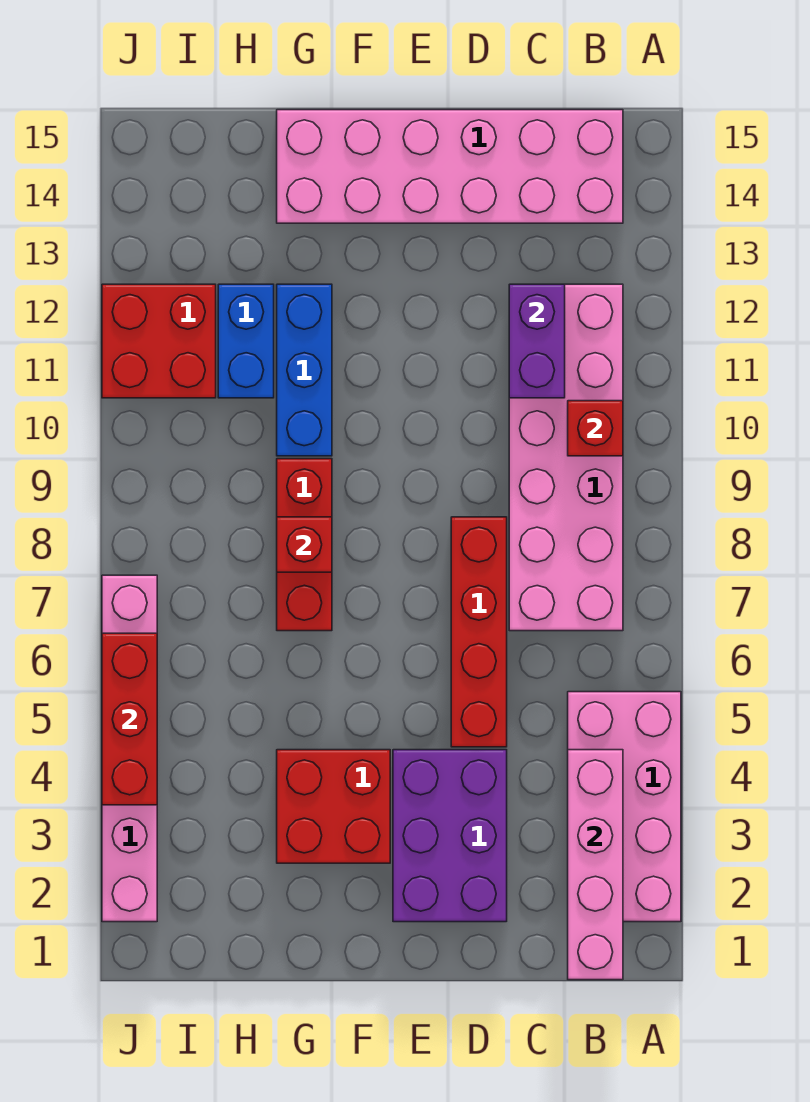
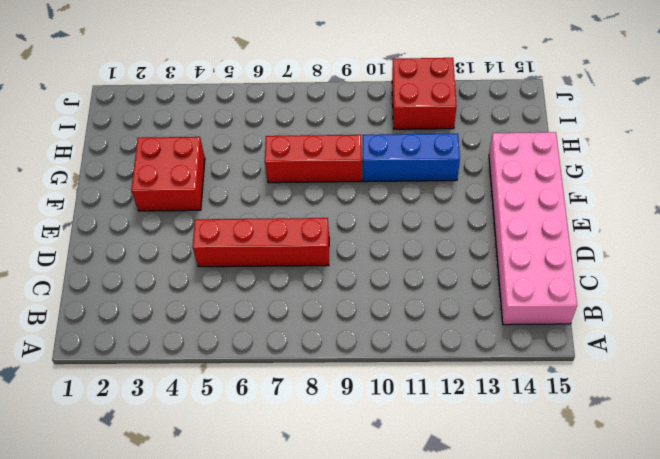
none -> pink 2x4 brick [568,692,681,922]
none -> pink 2x6 brick [509,284,623,631]
none -> purple 2x3 brick [393,750,507,922]

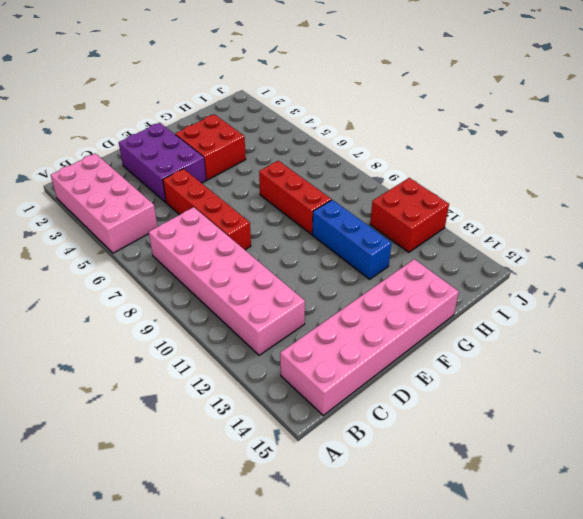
none -> blue 1x2 brick [218,284,274,398]
none -> pink 1x6 brick [102,575,157,922]
none -> pink 1x4 brick [568,750,623,980]

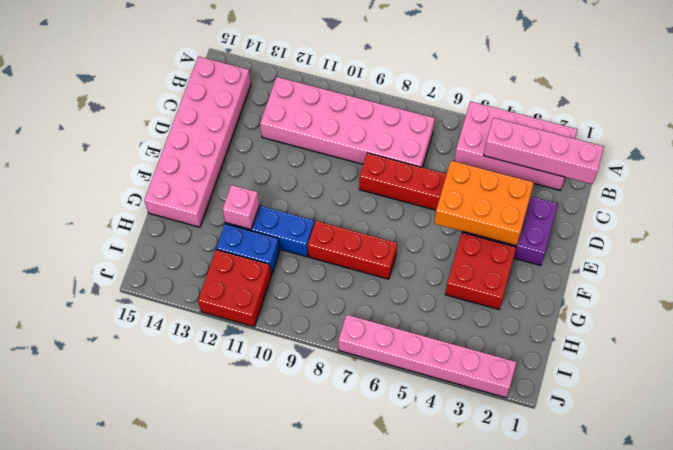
orange 2x3 brick [434,161,534,246] -> none
pink 1x1 brick [223,185,260,229] -> none
none -> red 1x1 brick [568,401,623,456]
none -> purple 1x2 brick [509,284,565,398]
none -> red 1x1 brick [277,517,332,572]

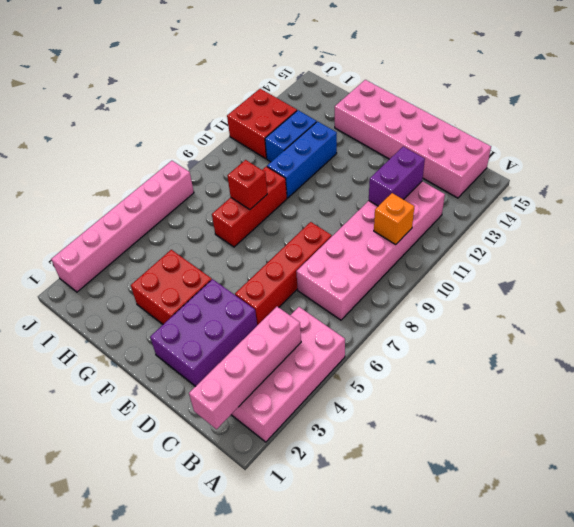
orange 1x1 brick [374,193,414,244] -> red 1x1 brick [568,401,623,456]
none -> red 1x3 brick [102,633,157,805]

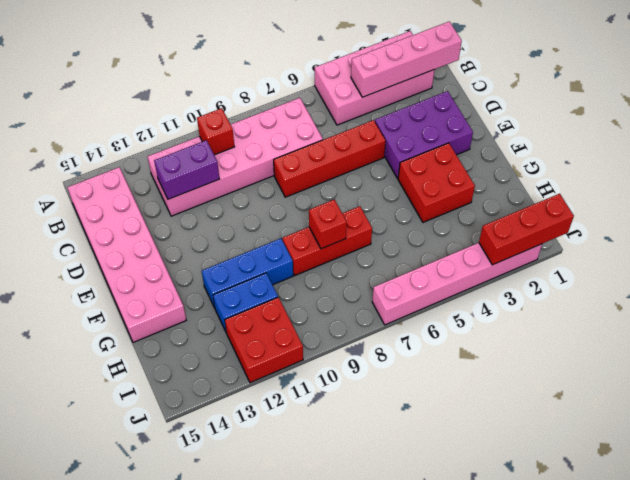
red 1x3 brick [479,194,574,265] -> red 1x3 brick moved to [102,633,157,805]

